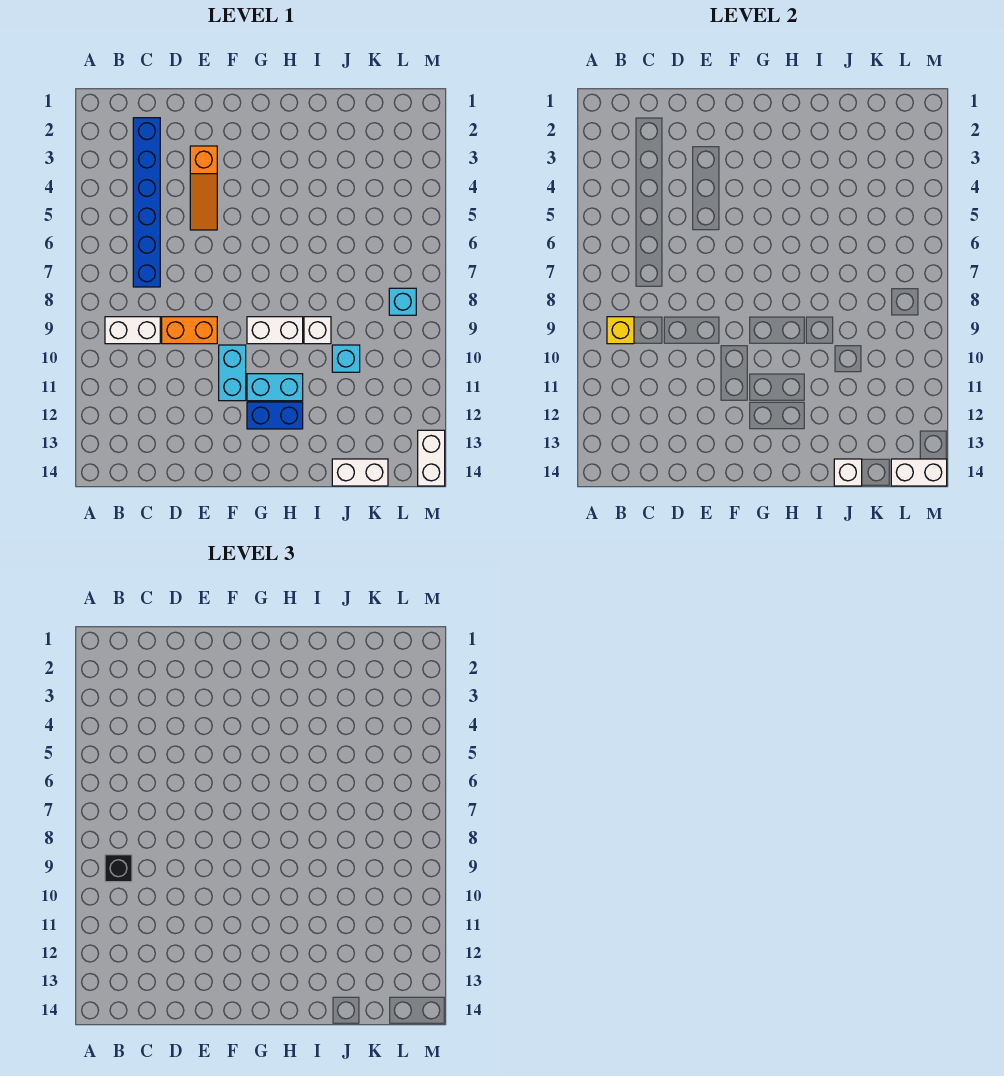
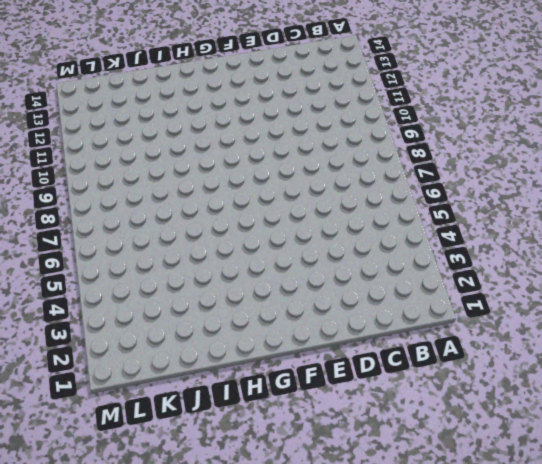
none -> white 1x2 brick [105,317,160,344]
none -> blue 1x6 brick [133,118,160,287]
none -> orange 1x2 brick [162,317,217,344]

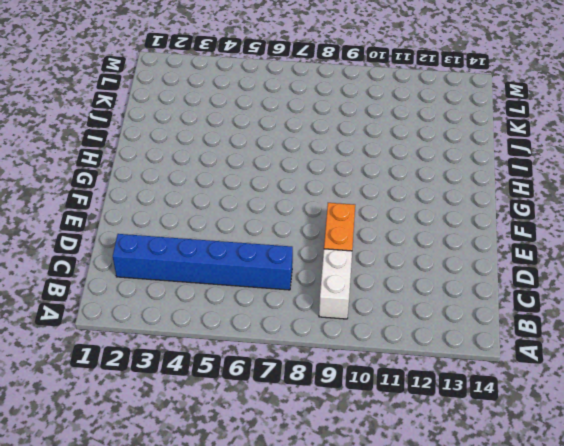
none -> orange 1x3 slope [190,146,217,230]
none -> cyan 1x2 brick [219,345,246,401]
none -> white 1x2 brick [247,317,303,344]

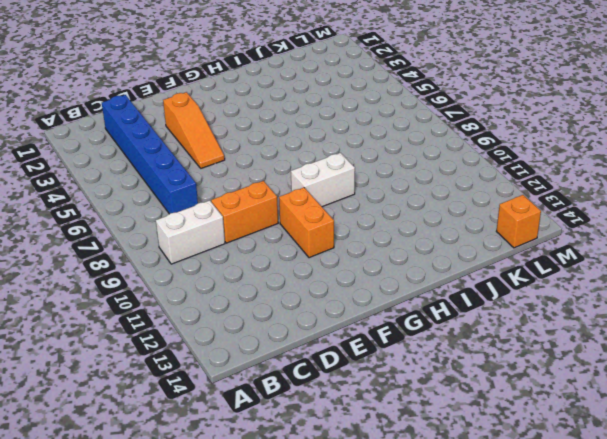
orange 1x2 brick [279,188,334,258] -> cyan 1x2 brick [219,345,246,401]
orange 1x1 brick [496,195,541,248] -> none
none -> cyan 1x2 brick [247,374,303,401]
none -> blue 1x2 brick [247,402,303,429]
none -> white 1x1 brick [304,317,331,344]

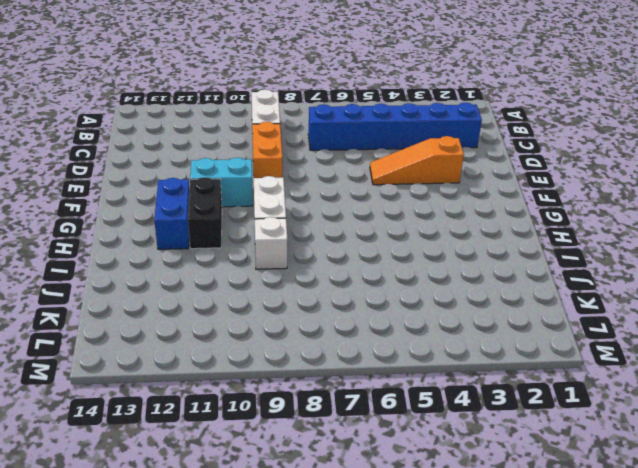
black 1x2 brick [188,177,222,249] -> cyan 1x2 brick [247,374,303,401]
none -> cyan 1x1 brick [332,345,360,372]
none -> white 1x2 brick [332,459,388,486]
none -> cyan 1x1 brick [389,288,416,315]

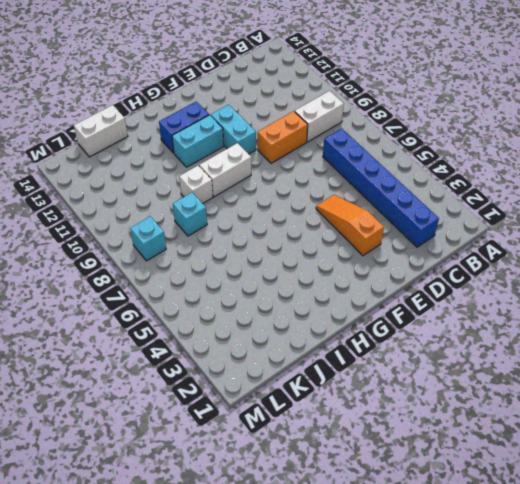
cyan 1x1 brick [173,192,207,236] -> cyan 1x1 brick moved to [332,345,360,372]
none -> white 1x2 brick [418,430,445,486]
none -> yellow 1x1 brick [607,317,634,344]
none -> white 1x1 brick [834,459,862,486]

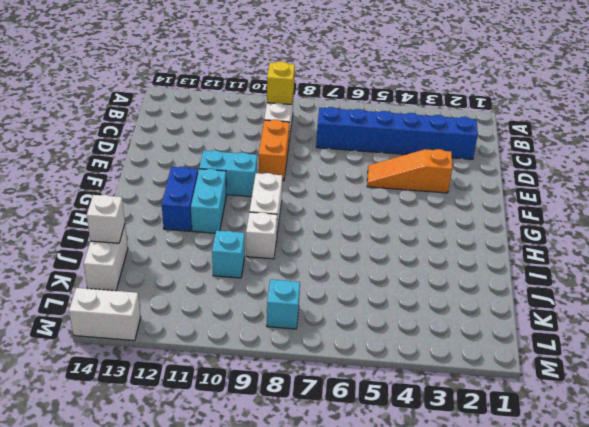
none -> white 1x2 brick [891,459,947,486]
none -> black 1x1 brick [105,855,132,882]

